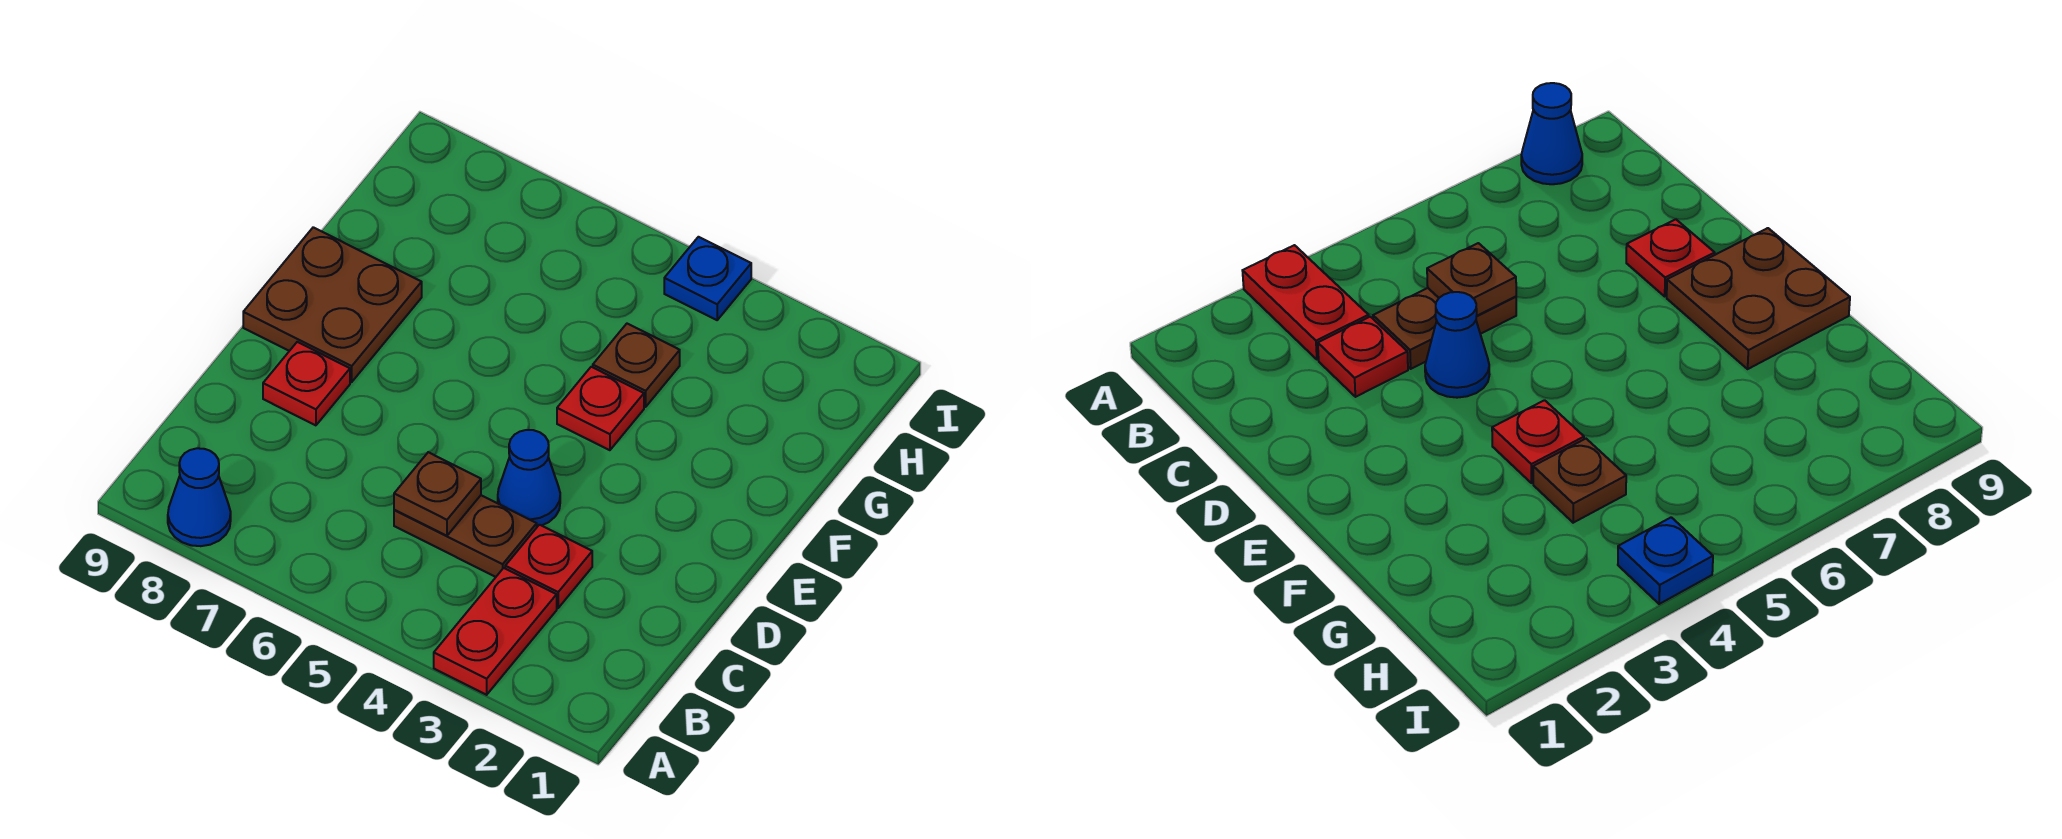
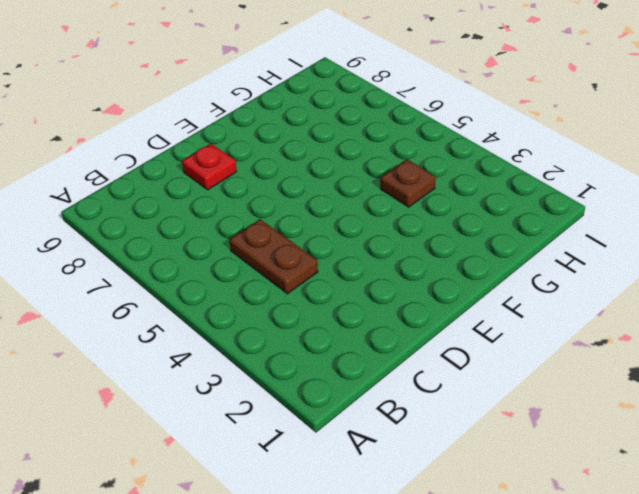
none -> red 1x2 plate [434,568,557,695]
none -> blue 1x1 cone [168,448,231,546]

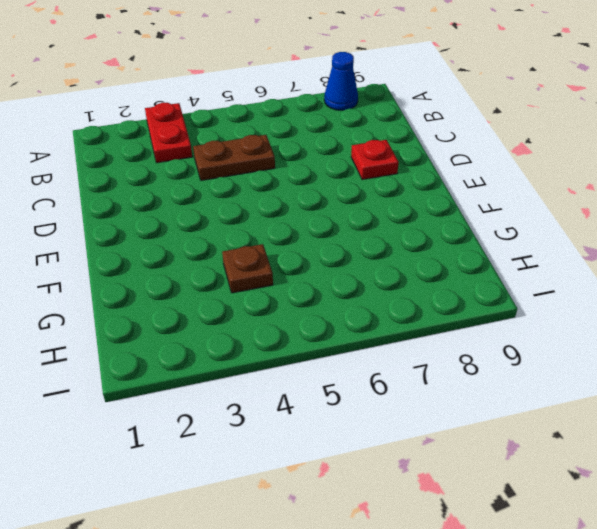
none -> red 1x1 plate [505,525,592,608]
none -> blue 1x1 cone [498,430,560,527]

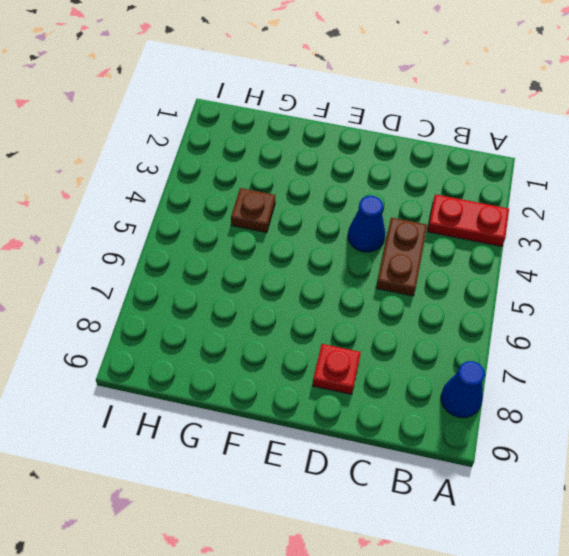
none -> red 1x1 plate [505,525,592,608]
none -> brown 2x2 plate [243,227,422,382]

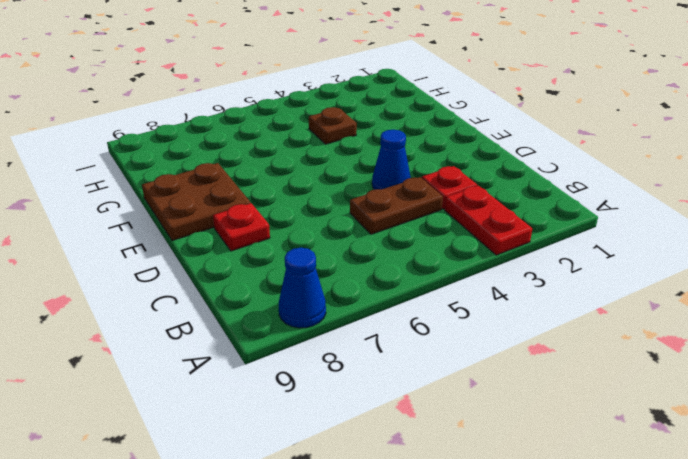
none -> red 1x1 plate [557,367,644,450]
none -> blue 1x1 plate [664,237,751,320]

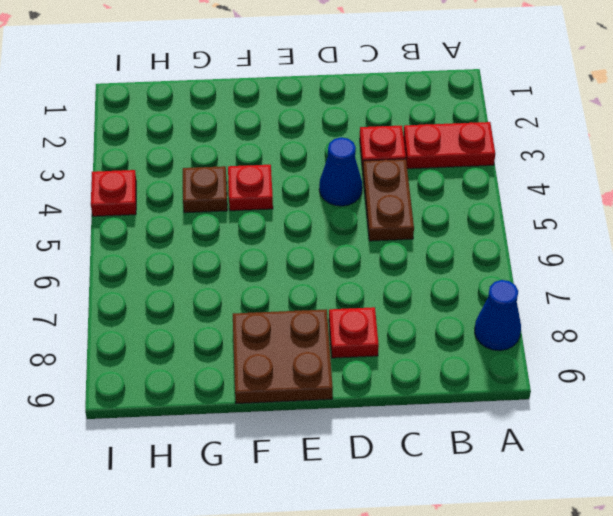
red 1x1 plate [91,170,136,216] -> blue 1x1 plate [664,237,751,320]
none -> brown 1x1 plate [394,452,481,536]

